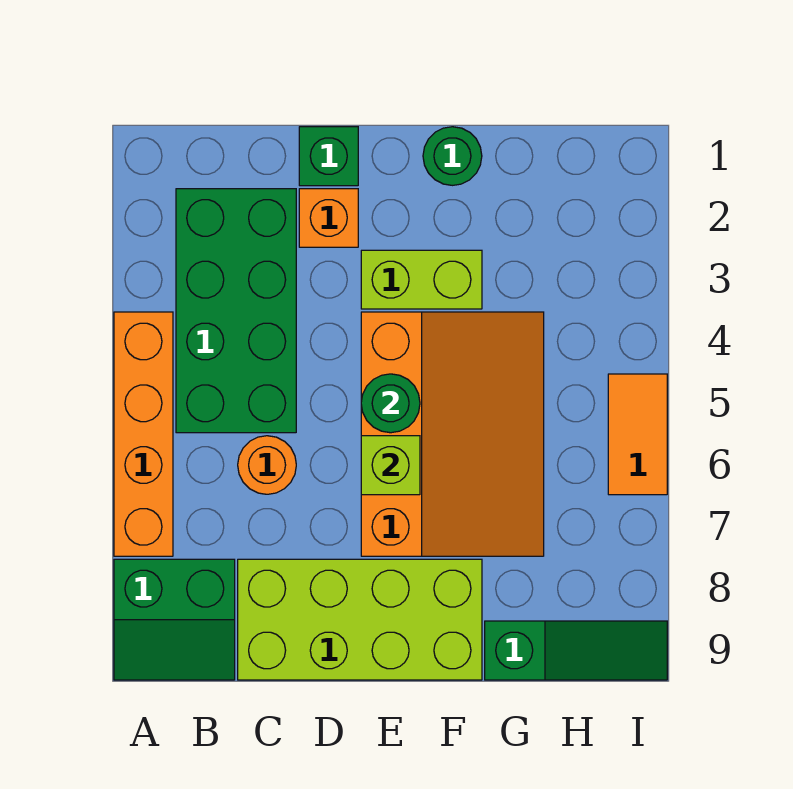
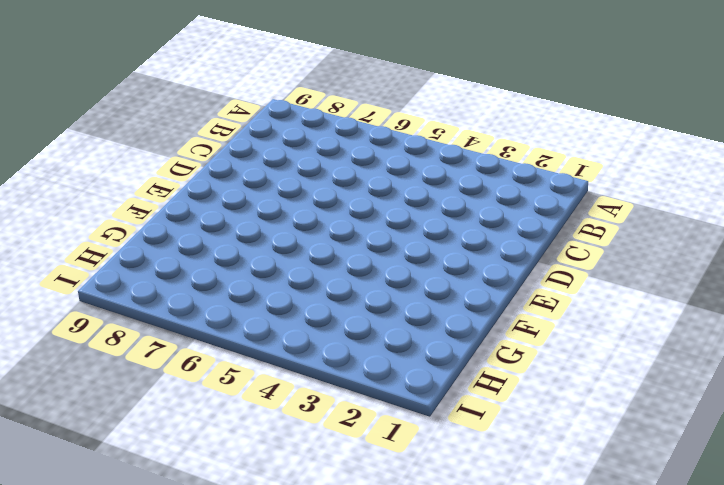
none -> orange 1x4 brick [114,312,173,556]
none -> green 2x2 slope [114,559,235,680]
none -> green 2x4 brick [176,189,296,433]

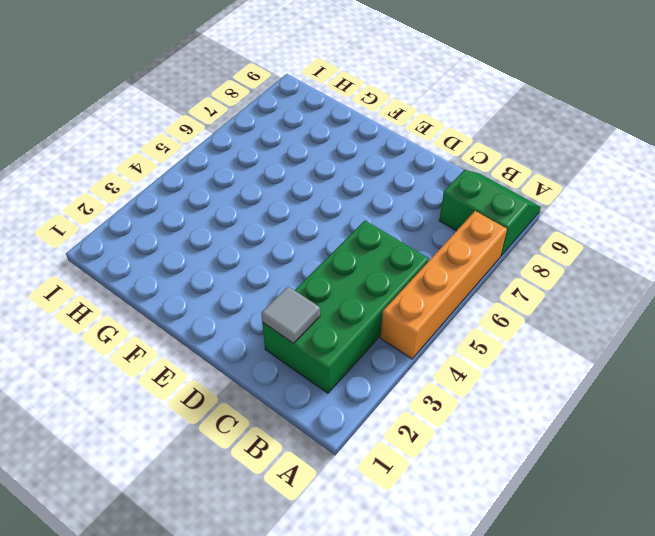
grey 1x1 tile [261,286,320,343] -> none
none -> orange 1x1 round brick [238,436,296,494]
none -> lime 2x4 brick [238,559,482,680]
none -> green 1x1 brick [299,127,358,186]

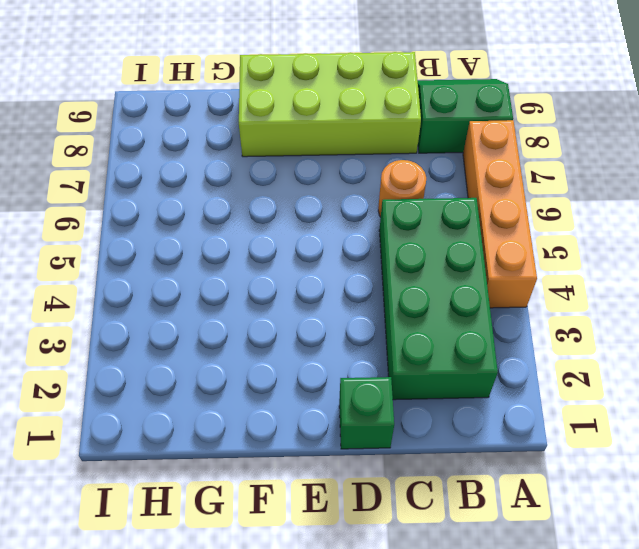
none -> orange 1x1 brick [299,189,358,247]
none -> lime 1x2 brick [361,250,482,309]
none -> orange 3x4 slope [361,312,544,556]

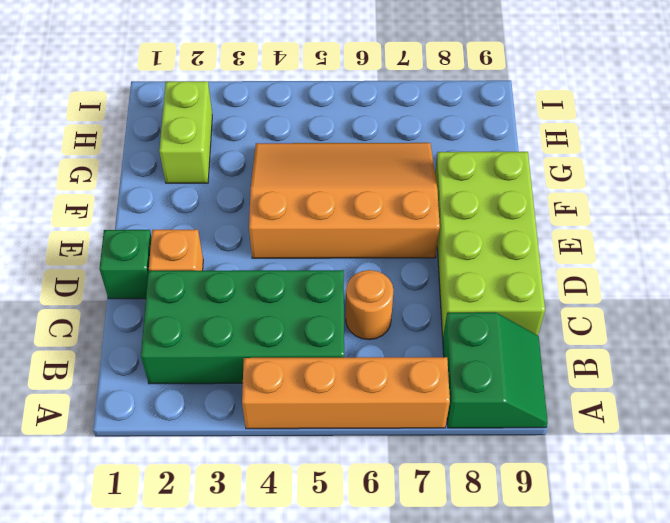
lime 1x2 brick [159,81,212,183] -> lime 1x2 brick moved to [361,250,482,309]
none -> green 1x1 round brick [423,127,482,185]
none -> green 1x3 slope [485,621,667,680]
none -> orange 1x2 tile [608,374,667,495]

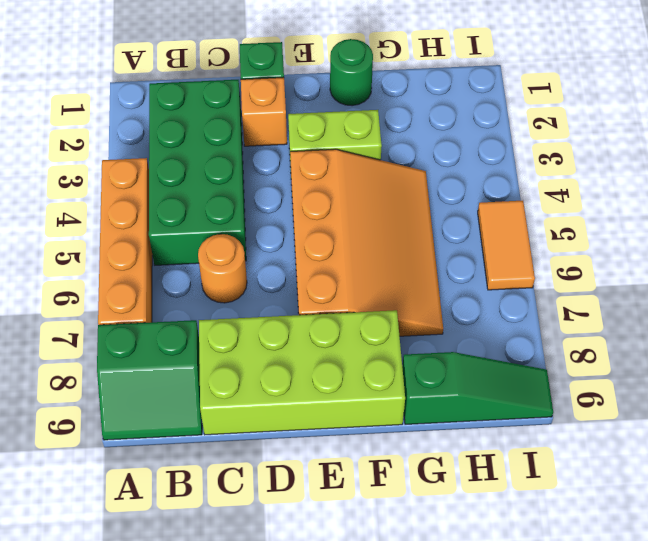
none -> green 1x1 round brick [361,374,420,433]
none -> lime 1x1 brick [361,436,420,495]

